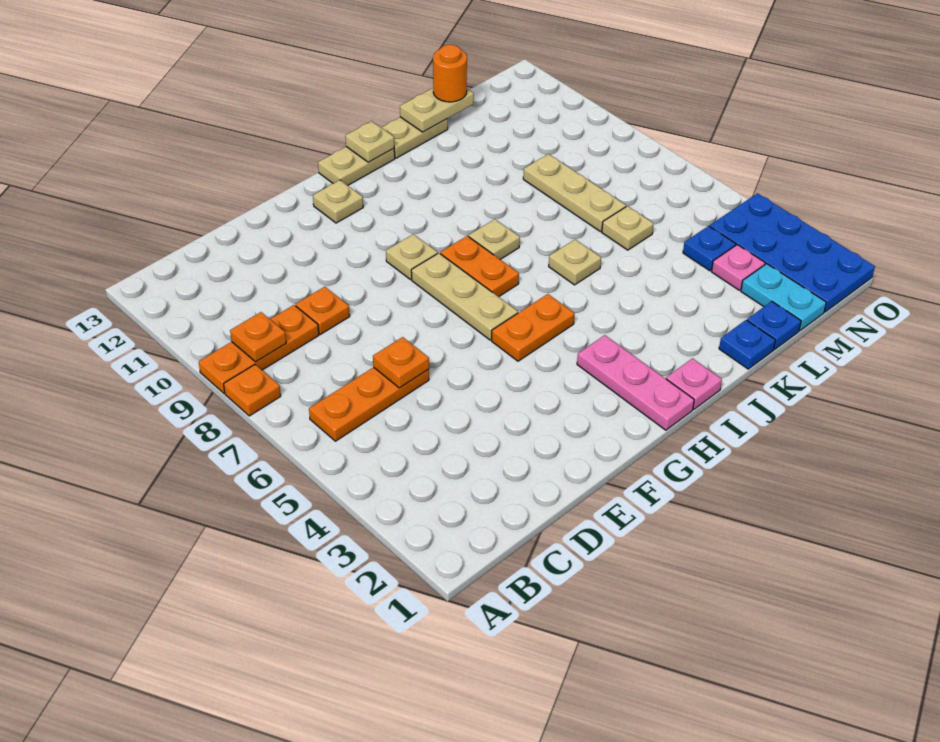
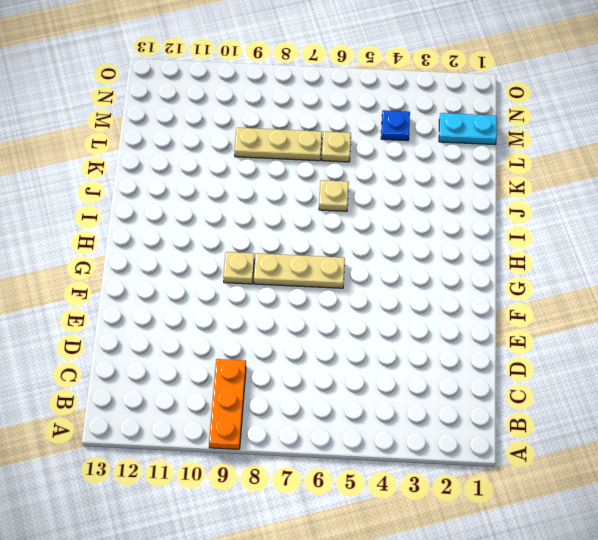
none -> orange 1x1 plate [224,365,281,416]
none -> orange 1x3 plate [309,367,429,441]
none -> orange 1x1 plate [296,287,350,334]

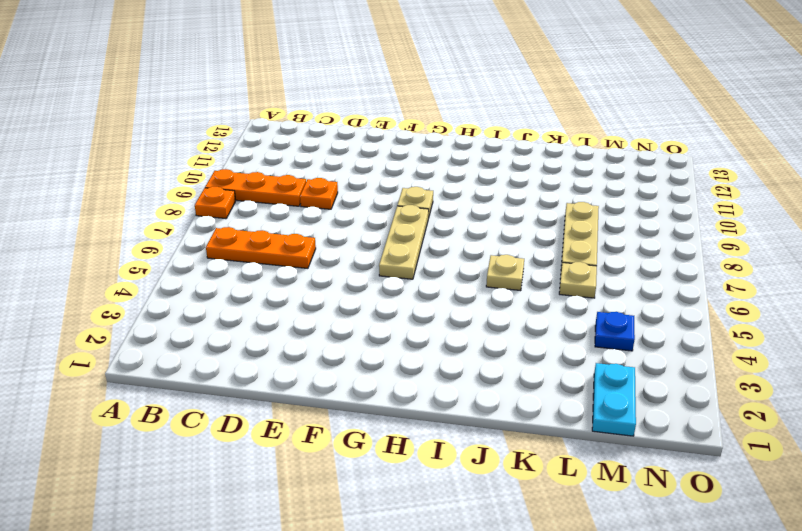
none -> orange 1x2 plate [492,294,575,361]
none -> tan 1x1 plate [313,180,363,223]
none -> pink 1x3 plate [577,335,694,430]

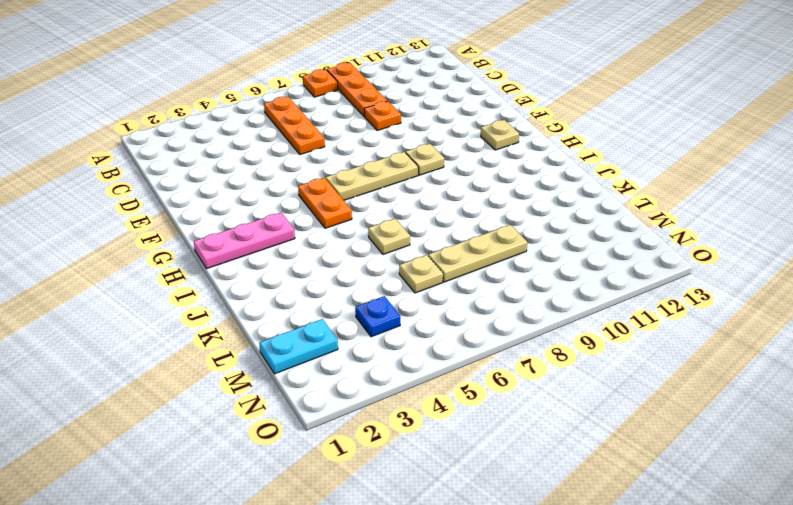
none -> orange 1x2 plate [440,236,519,297]
none -> tan 1x2 plate [318,147,395,185]
none -> pink 1x1 plate [666,358,722,409]

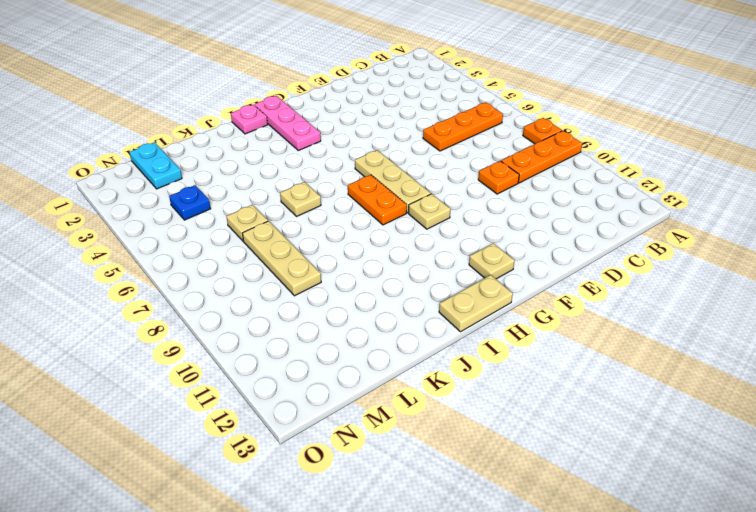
none -> orange 1x2 plate [492,294,575,361]
none -> tan 1x1 plate [469,219,520,260]
none -> tan 1x2 plate [381,117,448,158]

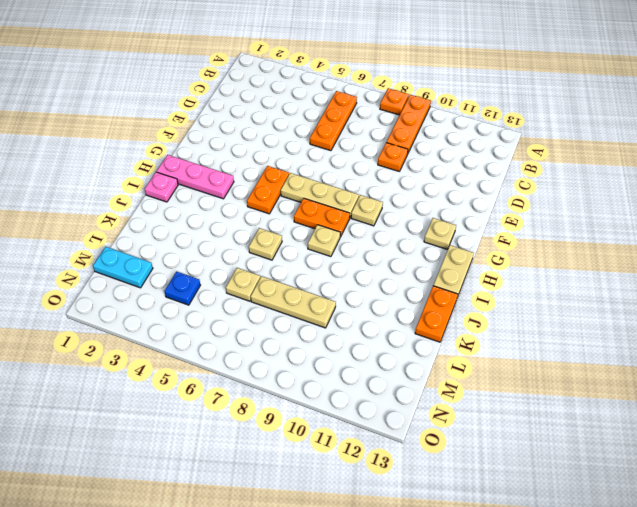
orange 1x2 plate [415,286,458,342] -> tan 1x2 plate [381,117,448,158]
none -> blue 1x1 plate [719,320,775,369]
none -> blue 1x1 plate [747,301,801,350]
none -> pink 1x1 plate [712,245,765,290]

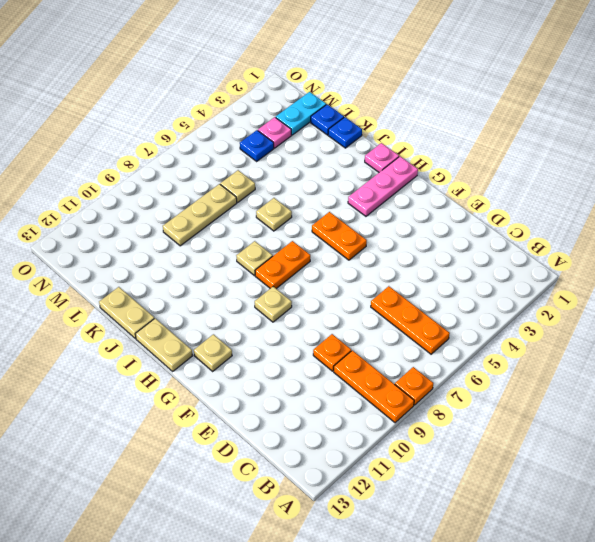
none -> tan 1x3 plate [411,253,518,340]
none -> blue 2x4 plate [710,193,875,312]
none -> orange 1x1 plate [230,312,286,362]

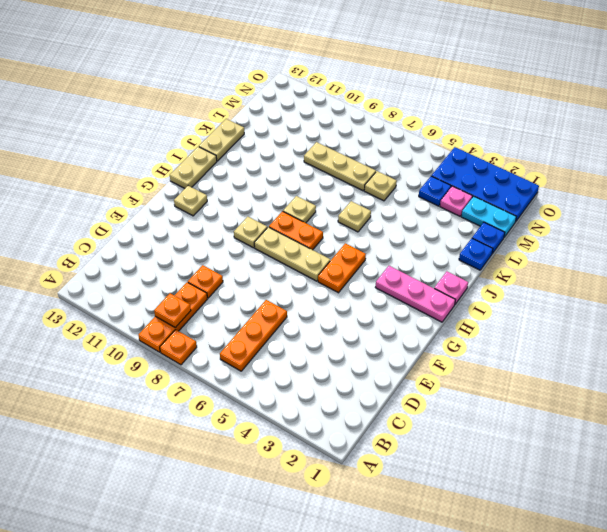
none -> orange 1x1 plate [373,337,429,388]
none -> tan 1x1 plate [345,121,394,162]
none -> tan 1x2 plate [400,88,474,132]

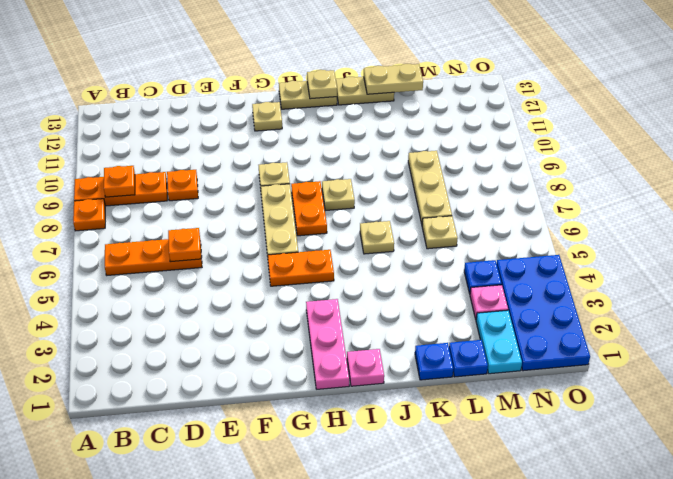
none -> orange 1x1 round brick [433,45,467,102]

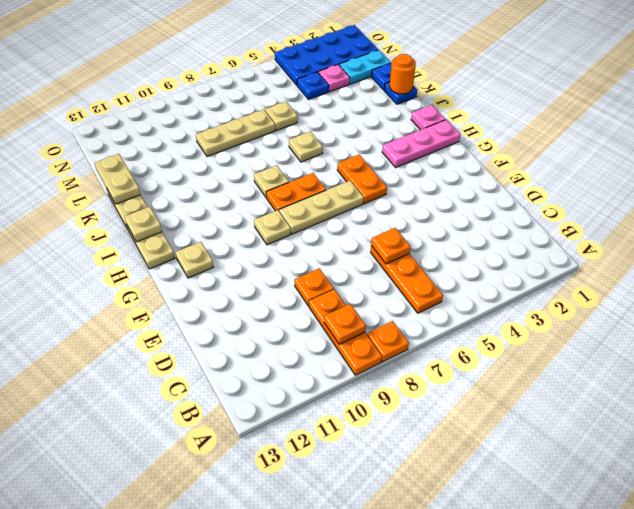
orange 1x1 round brick [390,54,416,94] -> orange 1x1 round brick moved to [433,45,467,102]

